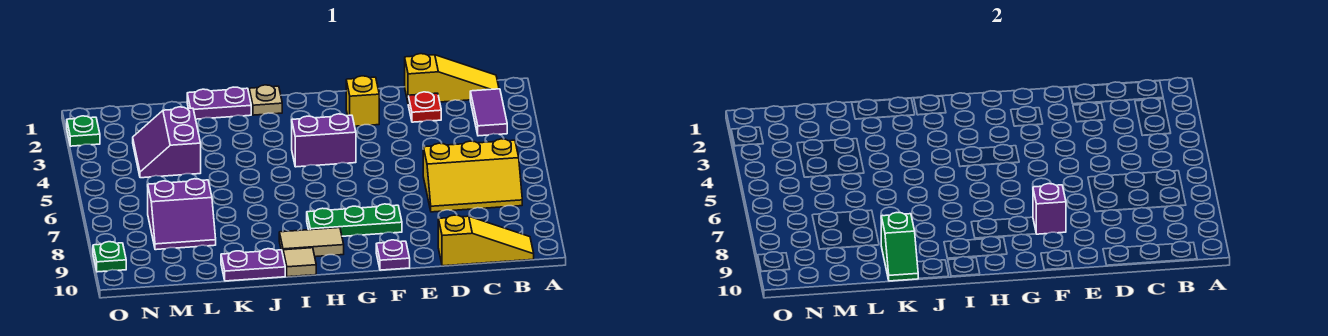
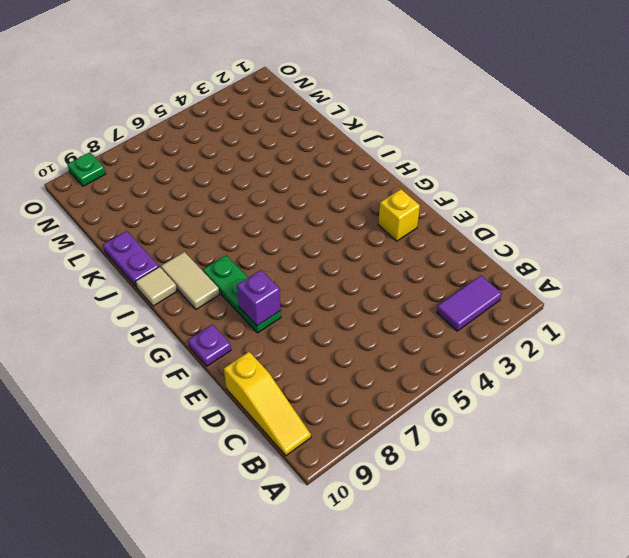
none -> yellow 1x3 slope [405,54,499,102]
none -> yellow 2x3 slope [423,139,522,212]
none -> red 1x1 plate [408,92,441,122]

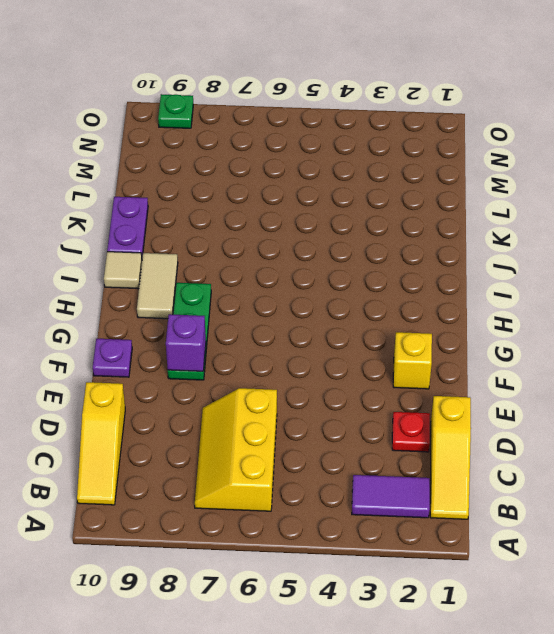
none -> purple 1x2 brick [292,114,356,167]
none -> tan 1x1 plate [249,85,282,115]
none -> purple 1x2 plate [187,87,251,119]

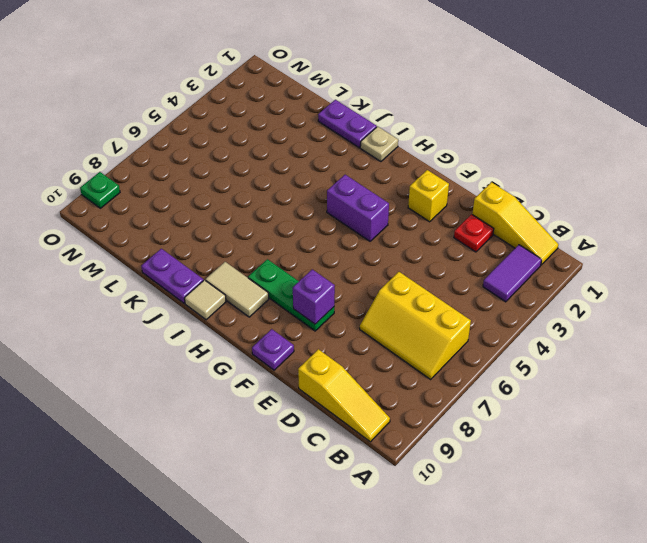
none -> purple 2x2 slope [133,107,201,178]
none -> purple 2x2 slope [148,179,216,250]
none -> green 1x1 plate [67,116,100,146]

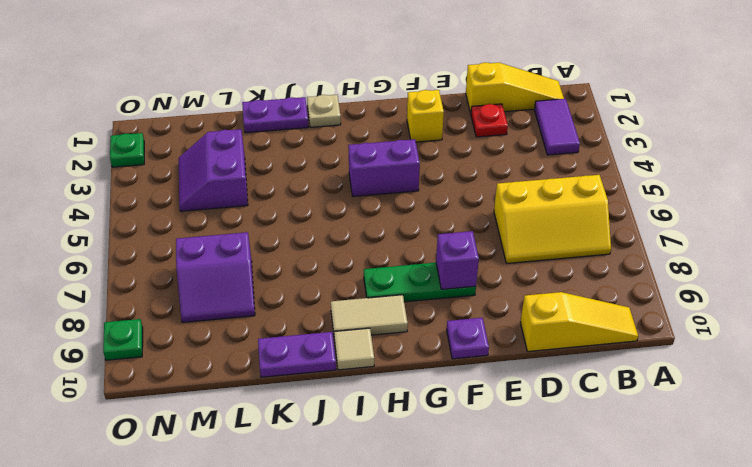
none -> green 1x2 slope [881,213,918,281]

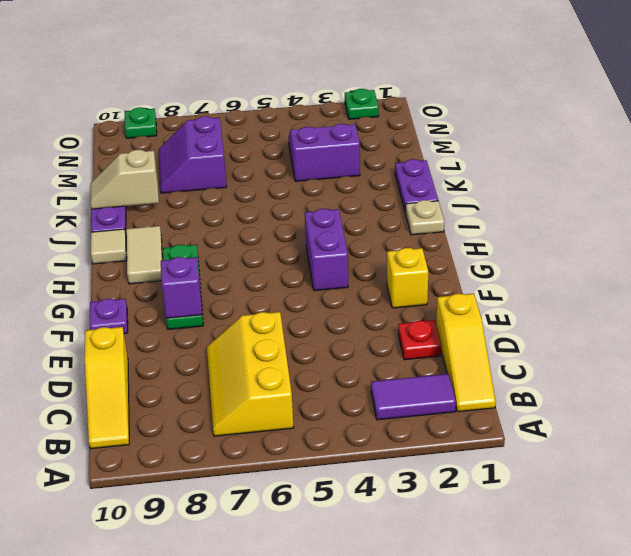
tan 1x2 slope [90,150,159,209] -> green 1x2 slope [881,213,918,281]

